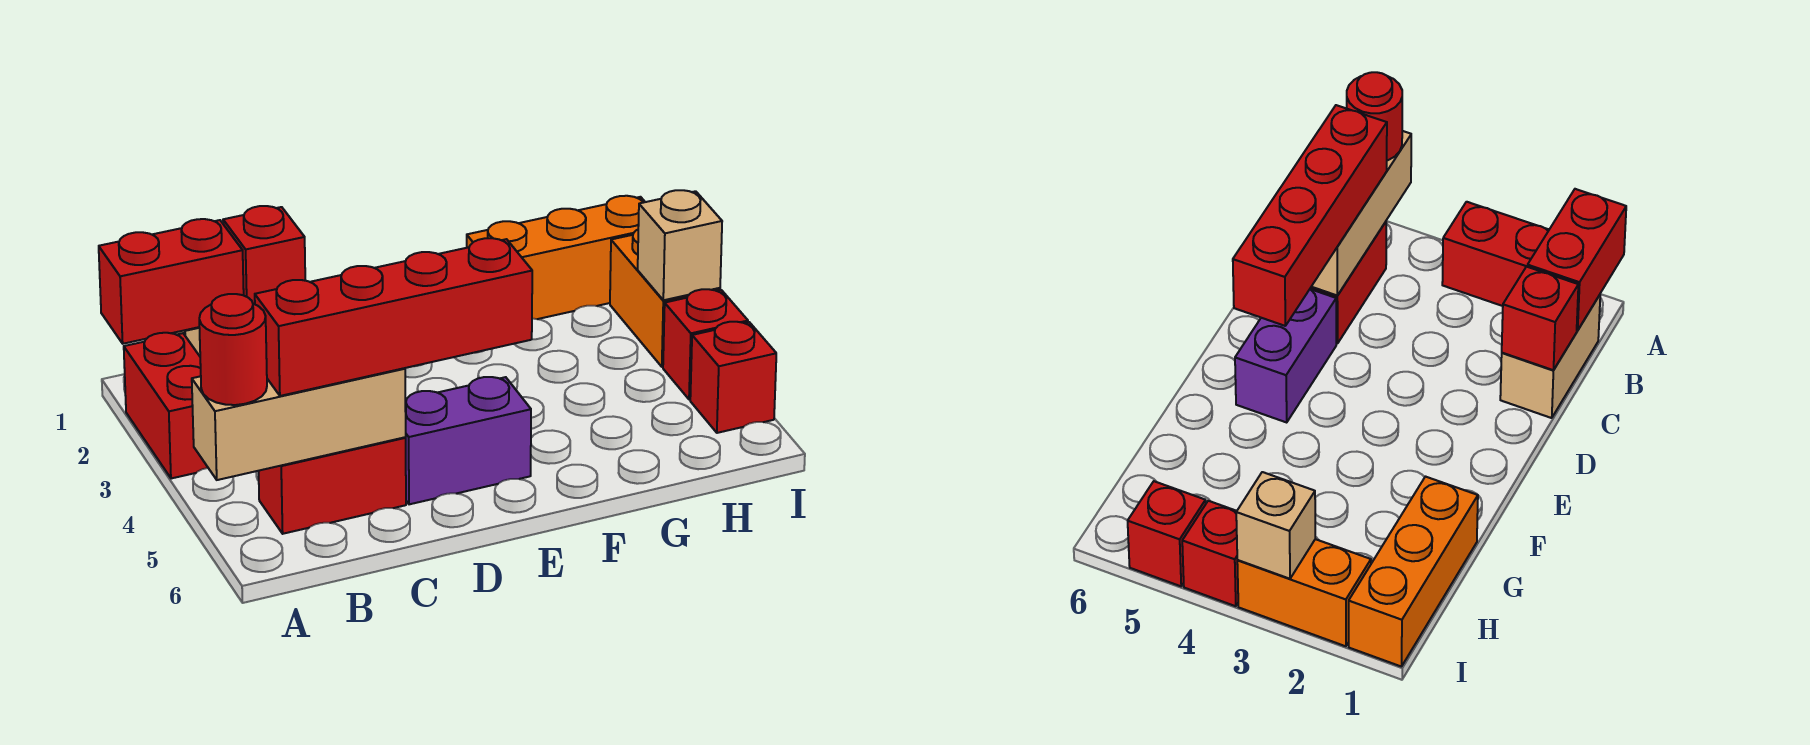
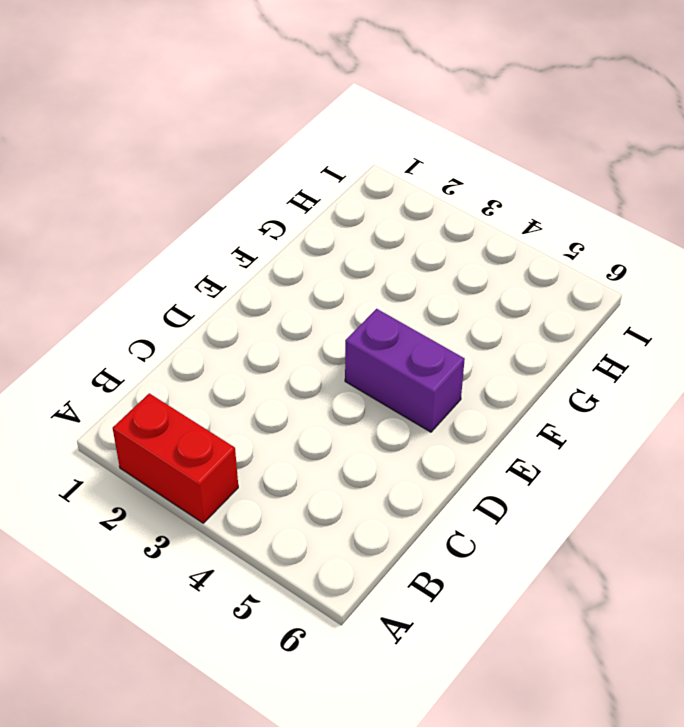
purple 1x2 brick [345,309,465,432] -> purple 1x2 brick turned to [405,377,531,504]
none -> tan 1x2 brick [1500,295,1600,418]
none -> red 1x2 brick [259,437,406,534]
none -> orange 1x3 brick [467,196,645,319]

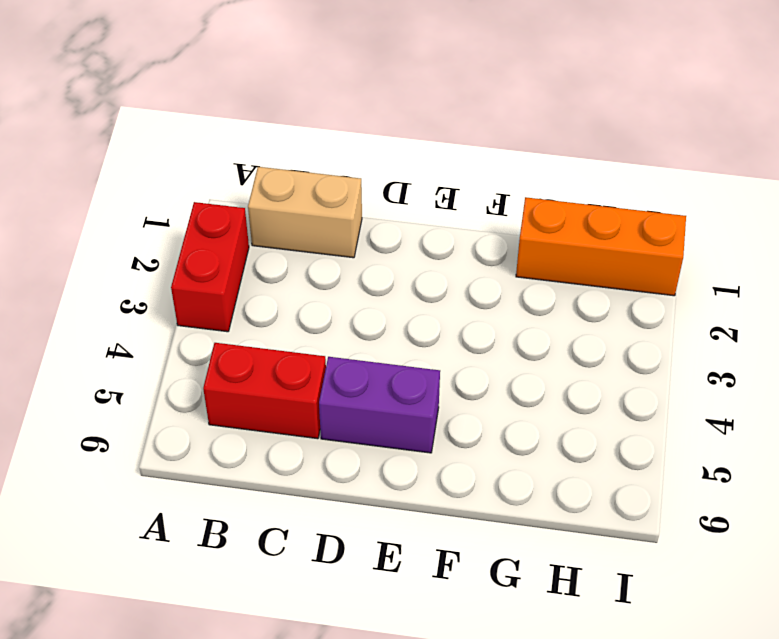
none -> orange 1x2 brick [610,230,720,367]
none -> red 1x1 brick [663,289,748,400]
none -> red 1x1 brick [690,322,776,433]

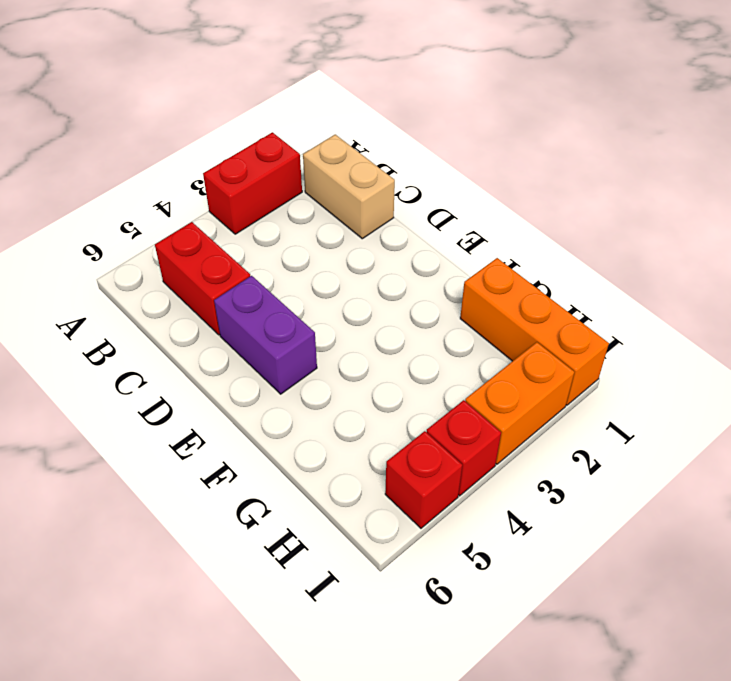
none -> red 1x2 brick [99,219,244,344]
none -> tan 1x3 brick [192,368,406,480]
none -> red 1x1 brick [223,206,305,304]

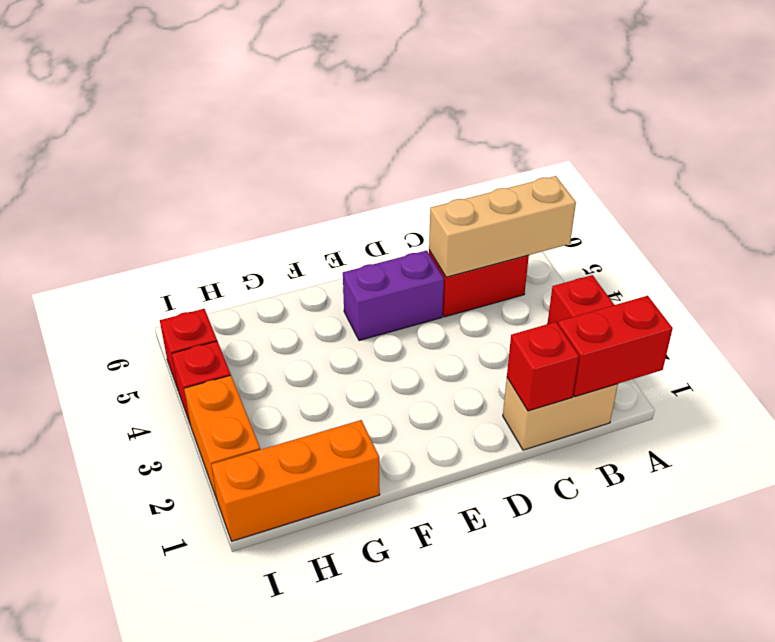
none -> tan 1x1 brick [638,190,722,300]
none -> red 1x1 round brick [199,294,267,405]
none -> red 1x4 brick [255,238,532,396]

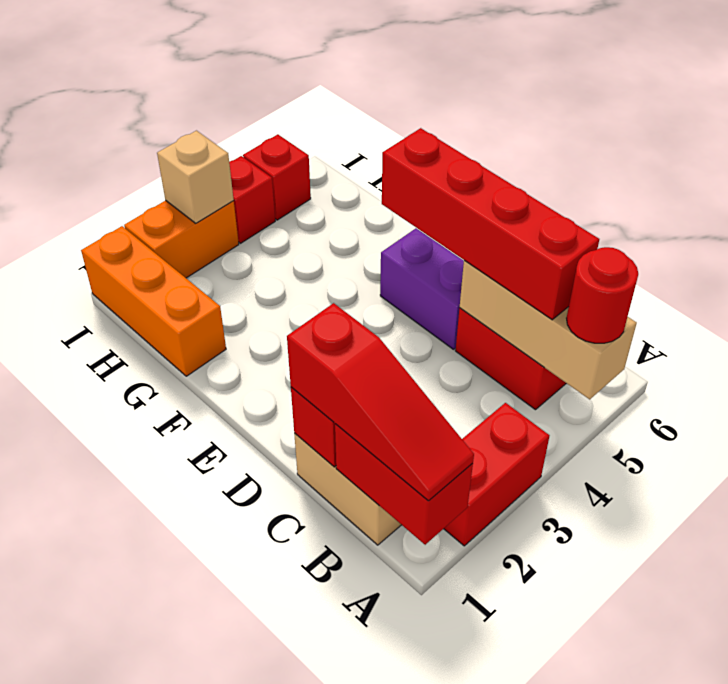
red 1x3 slope [287,303,474,501] -> none

